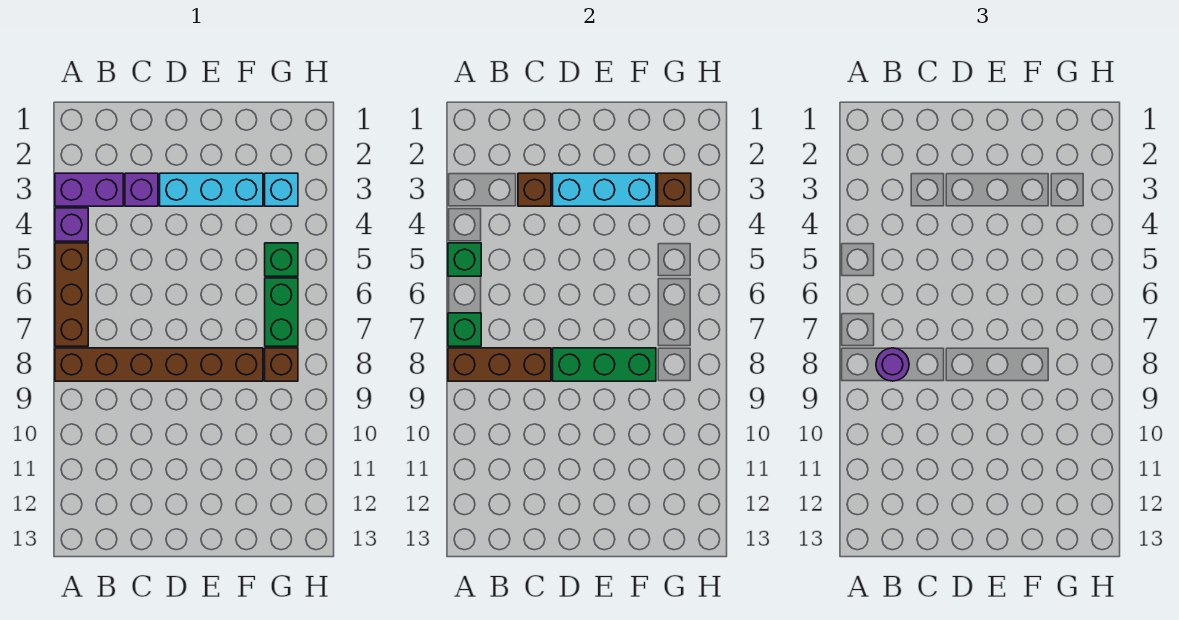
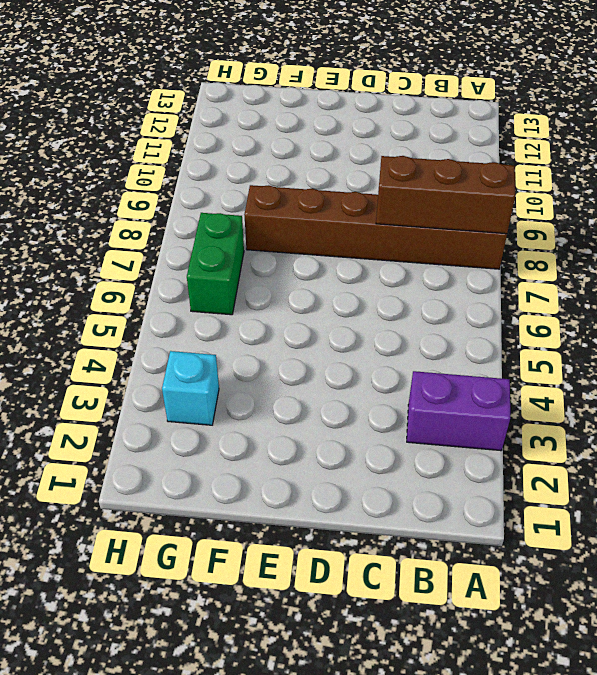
none -> purple 1x1 brick [55,208,88,241]
none -> brown 1x3 brick [55,243,88,346]
none -> purple 1x1 brick [125,173,158,206]

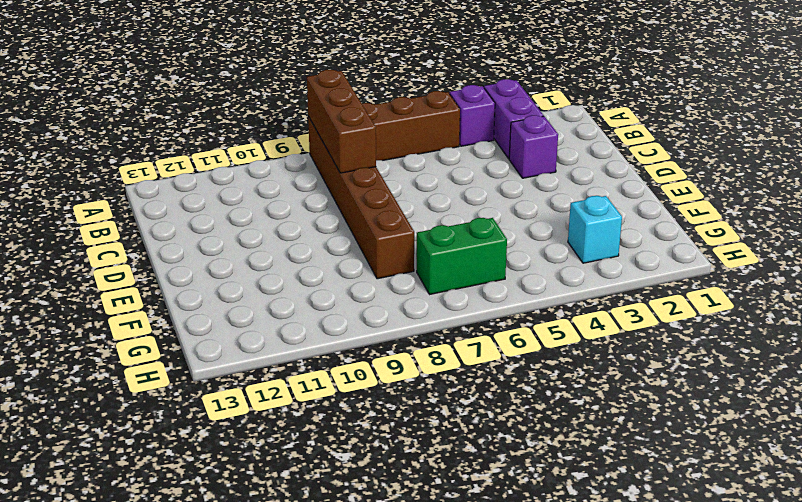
none -> cyan 1x3 brick [160,173,263,206]
none -> green 1x1 brick [265,243,298,276]
none -> brown 1x1 brick [265,348,298,381]

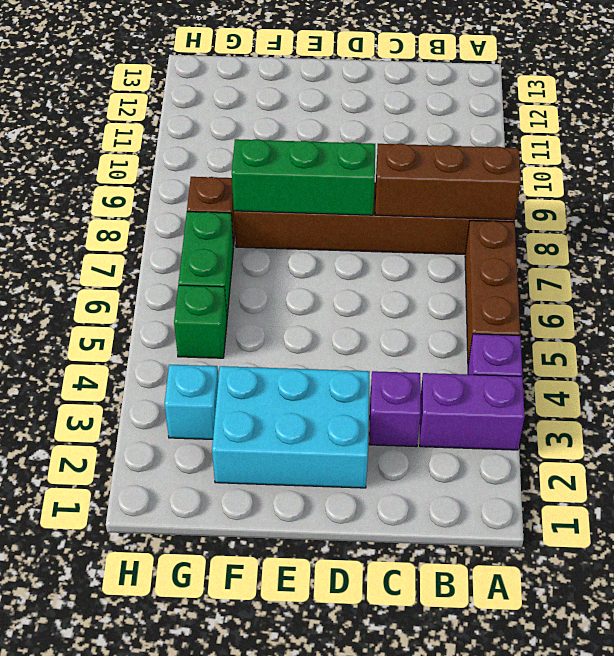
cyan 2x3 brick [212,366,370,488] -> cyan 1x3 brick [160,173,263,206]
none -> green 1x1 brick [448,243,481,276]
none -> green 1x1 brick [448,313,481,346]
none -> brown 1x1 brick [518,173,551,206]

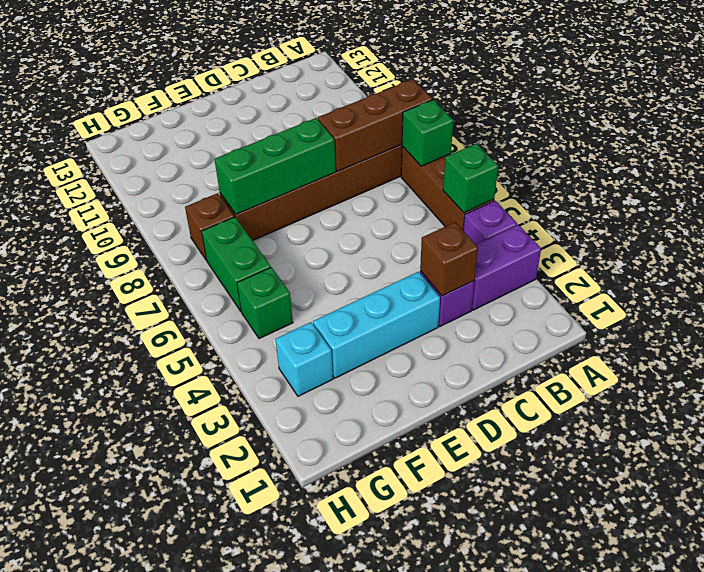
none -> cyan 1x3 brick [553,173,656,206]
none -> brown 1x1 brick [658,173,691,206]
none -> purple 1x1 round brick [876,348,909,381]

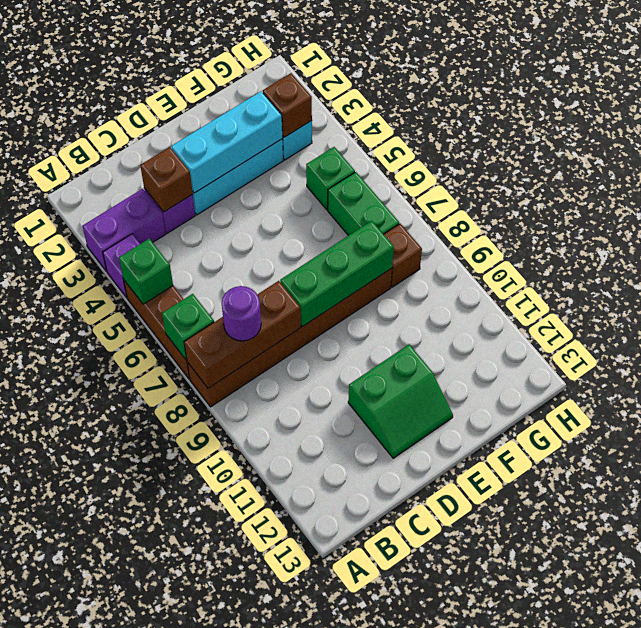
green 2x2 slope [348,344,453,458] -> none

